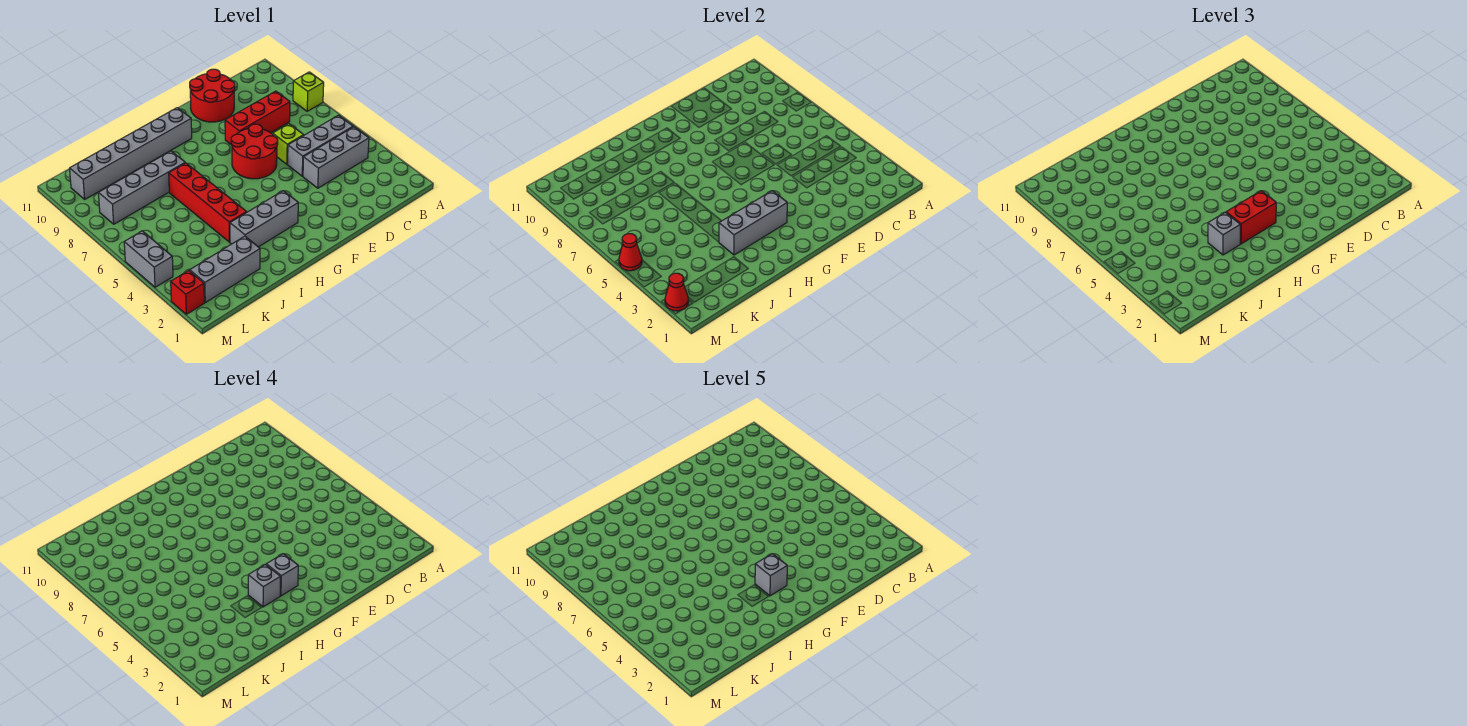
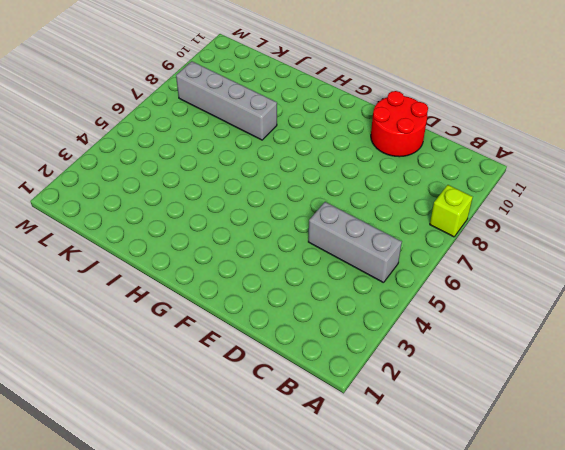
none -> grey 1x3 brick [303,127,369,188]
none -> red 1x3 brick [225,91,290,145]
none -> lime 1x1 brick [273,124,304,164]

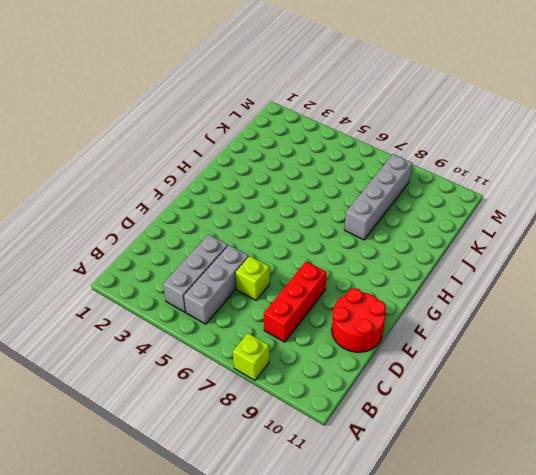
none -> red 2x2 round brick [231,124,278,179]
none -> grey 1x3 brick [230,191,298,247]
none -> grey 1x6 brick [70,108,192,199]

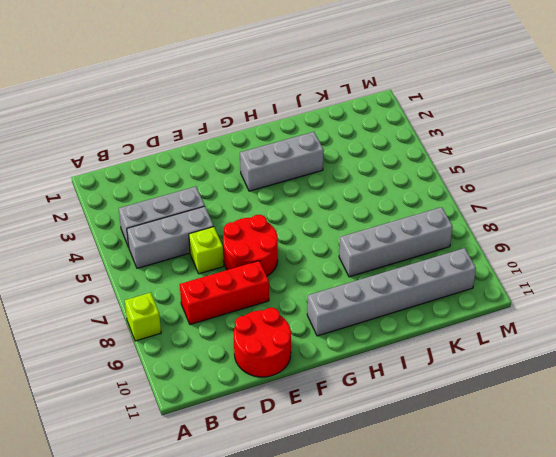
none -> red 1x4 brick [169,163,247,242]
none -> grey 1x3 brick [190,236,260,303]
none -> red 1x1 brick [171,270,204,314]

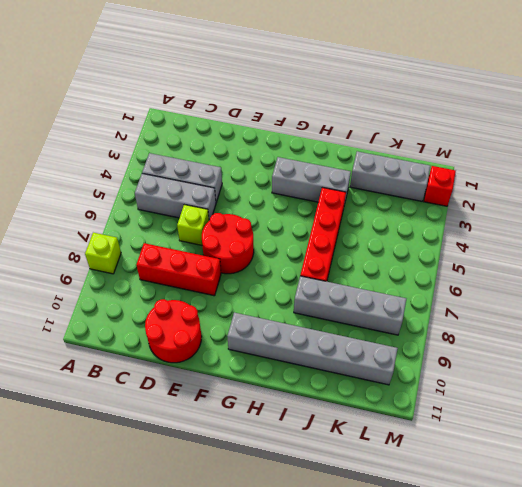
none -> grey 1x2 brick [124,231,173,287]
none -> grey 1x3 brick [719,191,787,255]
none -> red 1x1 cone [665,273,689,311]

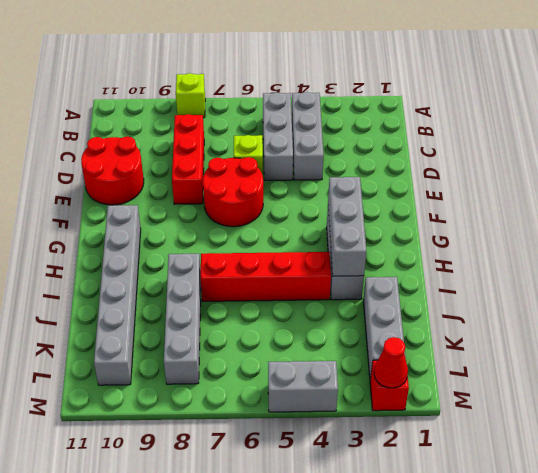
none -> red 1x1 cone [619,234,642,271]
none -> red 1x2 brick [1226,191,1276,244]
none -> grey 1x1 brick [1208,212,1240,255]

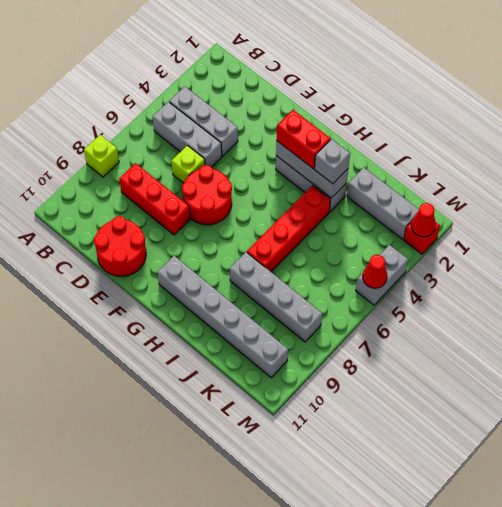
none -> grey 1x1 brick [266,554,298,596]
none -> grey 1x1 brick [248,564,280,607]
none -> grey 1x1 brick [755,554,787,596]

